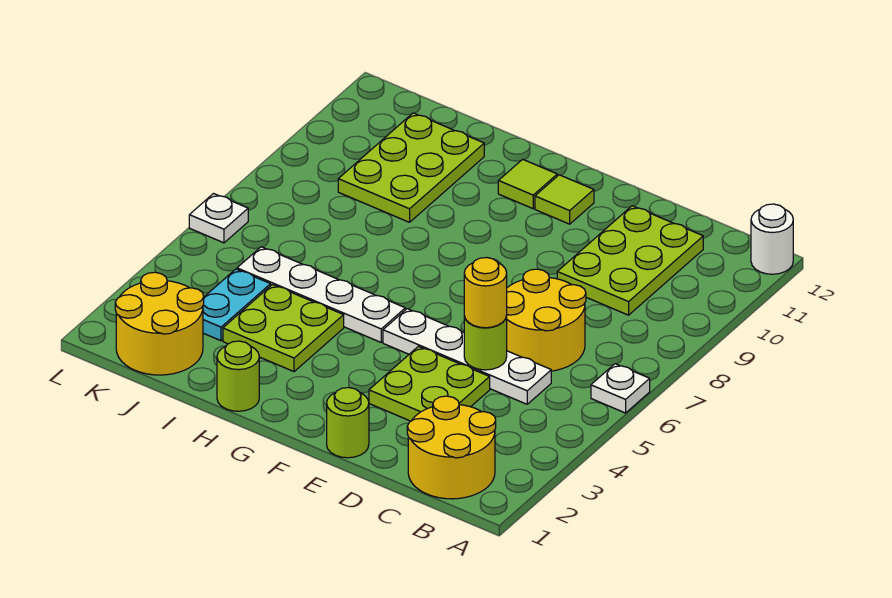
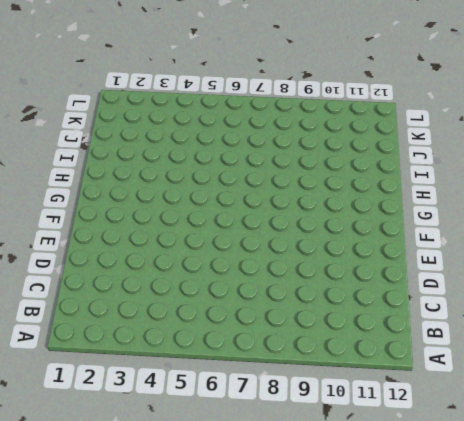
none -> white 1x1 plate [591,364,650,413]
none -> white 1x1 round brick [751,204,793,274]
none -> yellow 2x2 round brick [407,396,496,499]

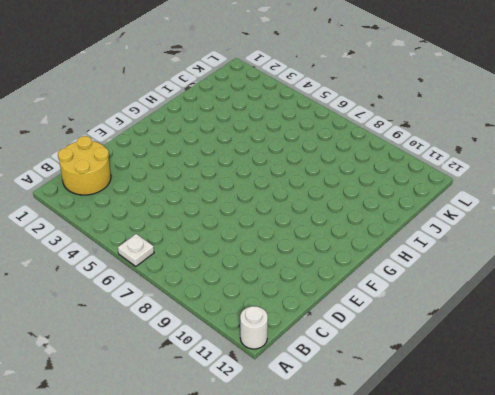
none -> white 1x4 plate [383,309,551,404]
none -> yellow 2x2 round brick [506,269,586,371]
none -> lime 2x3 plate [557,206,703,315]

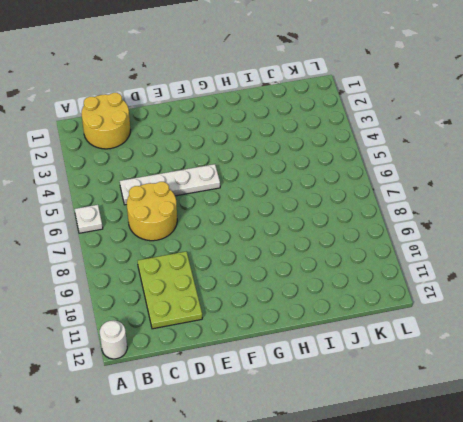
none -> lime 2x2 plate [369,346,490,421]
none -> lime 1x1 round brick [327,388,369,458]
none -> lime 1x1 tile [535,175,594,224]

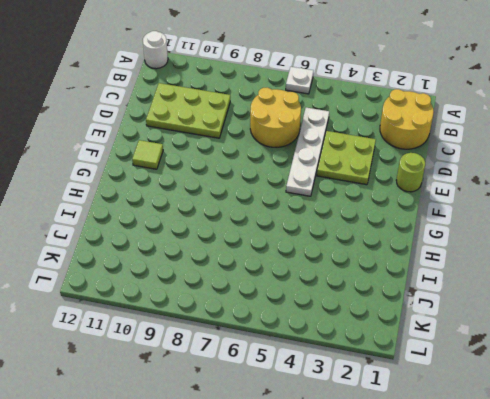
none -> white 1x4 plate [237,247,405,342]
none -> lime 1x1 tile [498,159,557,209]
none -> lime 1x1 round brick [217,341,259,411]

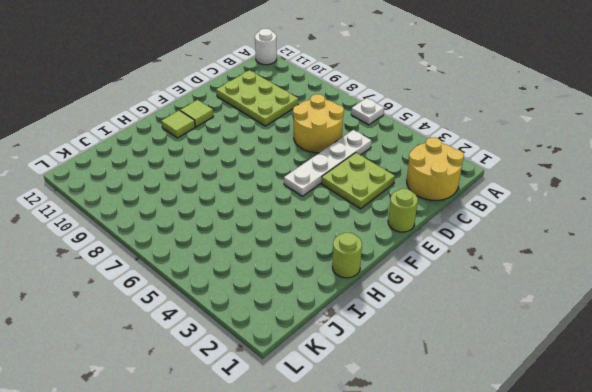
none -> white 1x4 plate [237,247,405,342]
none -> lime 2x2 plate [223,285,344,372]
none -> lime 2x3 plate [338,113,484,222]

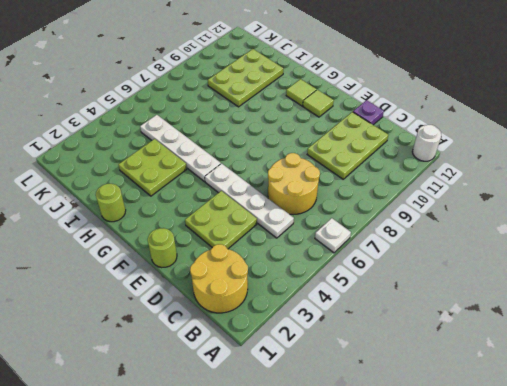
purple 1x1 plate [353,100,384,125] -> none
none -> yellow 2x2 round brick [115,272,204,375]
none -> cyan 1x2 plate [203,269,271,341]
none -> white 1x1 plate [189,194,248,243]

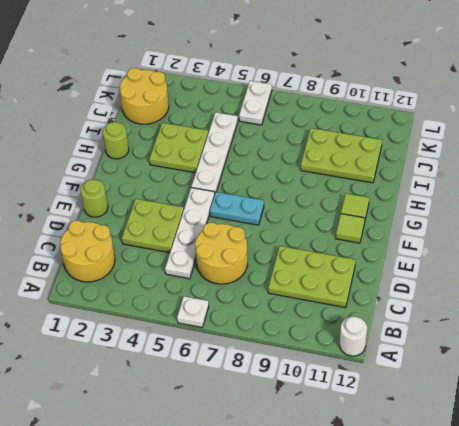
cyan 1x2 plate [210,192,264,225] -> cyan 1x2 plate moved to [203,269,271,341]
white 1x2 plate [239,81,272,125] -> white 1x1 plate [189,194,248,243]
none -> lime 1x1 round brick [464,316,507,370]
none -> yellow 1x1 round brick [464,258,507,328]

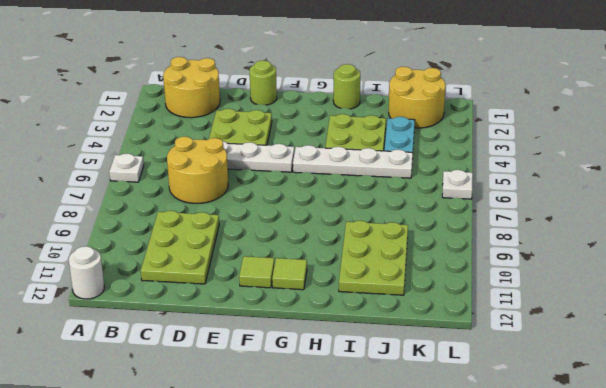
none -> lime 1x1 round brick [464,316,507,370]
none -> yellow 1x1 round brick [464,258,507,328]

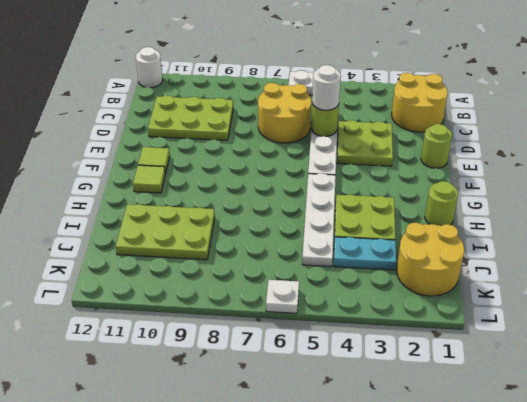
white 1x1 round brick [312,65,341,110] -> yellow 1x1 round brick [464,258,507,328]

